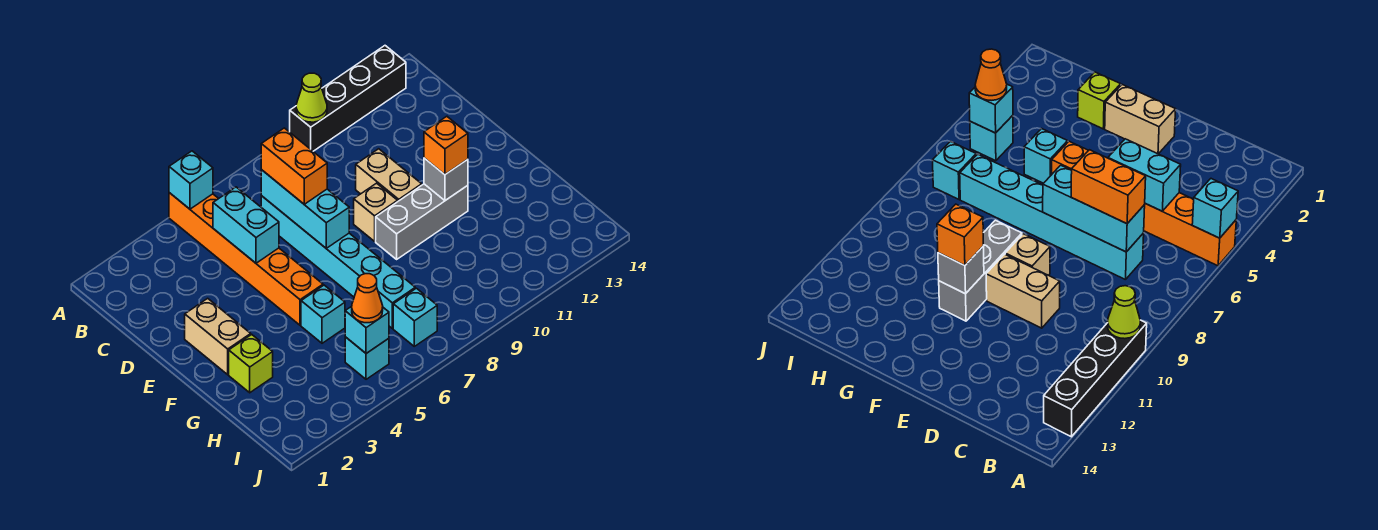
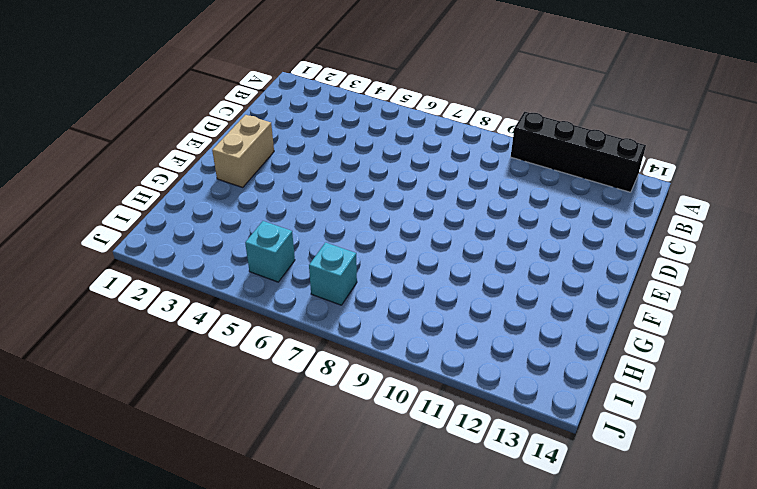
none -> orange 1x6 brick [169,193,323,325]
none -> cyan 1x6 brick [261,196,415,328]
none -> tan 1x2 brick [356,149,422,201]

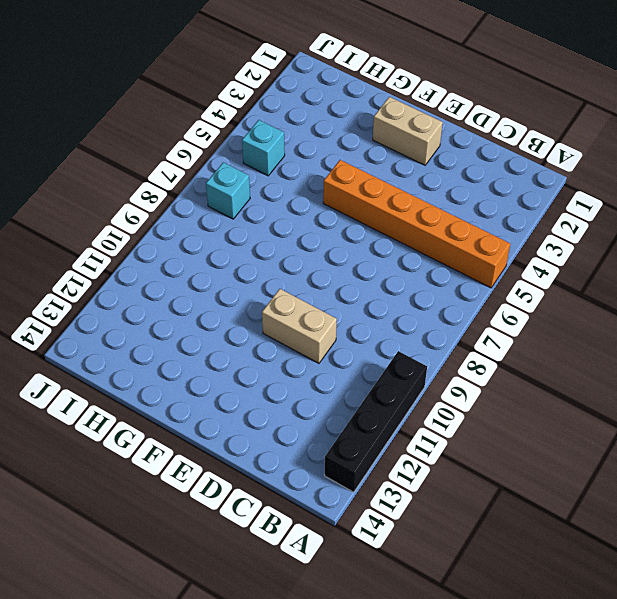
none -> cyan 1x6 brick [261,196,415,328]
none -> tan 1x1 brick [354,183,398,241]
none -> grey 1x3 brick [376,184,468,259]

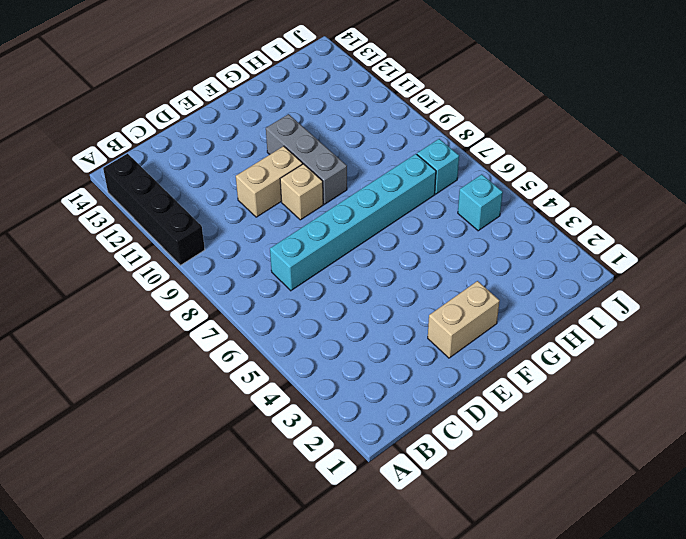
none -> orange 1x6 brick [169,193,323,325]
none -> lime 1x1 brick [229,335,273,393]
none -> cyan 1x1 brick [301,285,345,343]

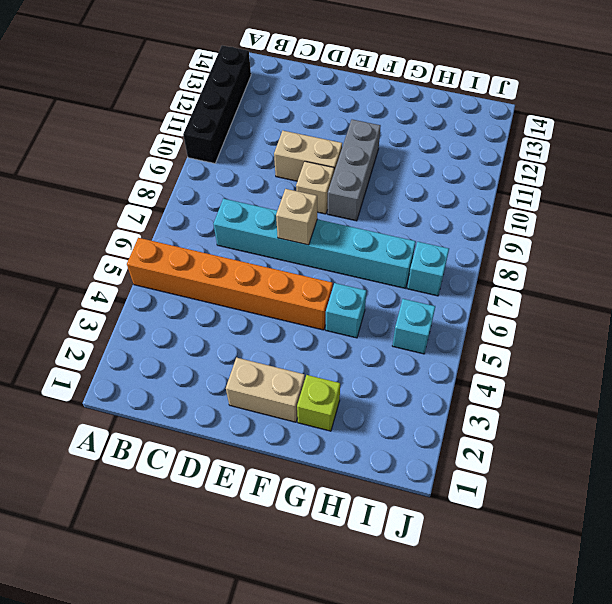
tan 1x1 brick [276,189,317,245] -> cyan 1x3 brick [261,170,349,248]
none -> cyan 1x1 brick [169,151,213,209]
none -> lime 1x1 cone [296,73,327,122]
none -> cyan 1x2 brick [213,187,279,263]

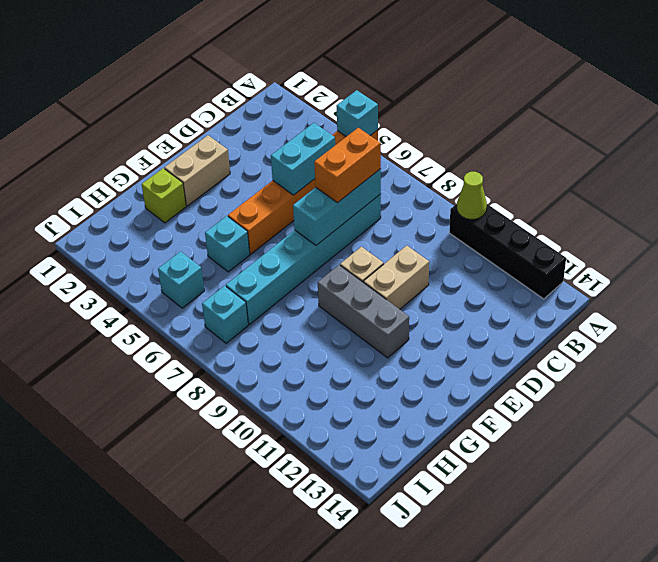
none -> grey 1x1 brick [424,158,468,201]
none -> cyan 1x1 brick [345,306,389,353]
none -> orange 1x1 brick [424,116,468,175]

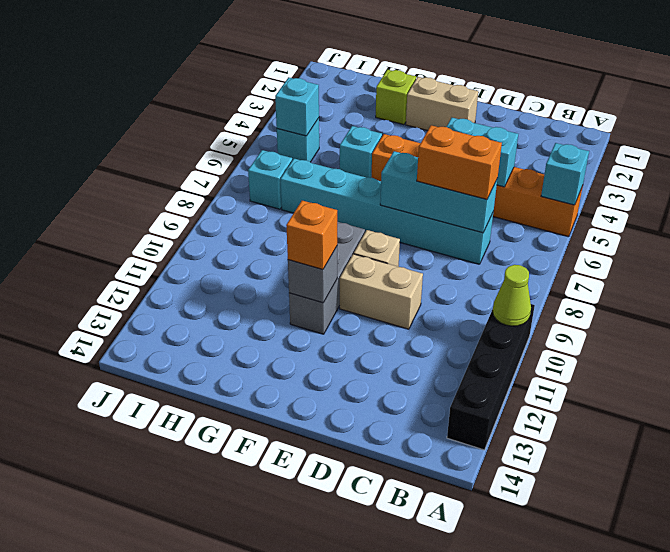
none -> orange 1x1 cone [352,274,383,323]

